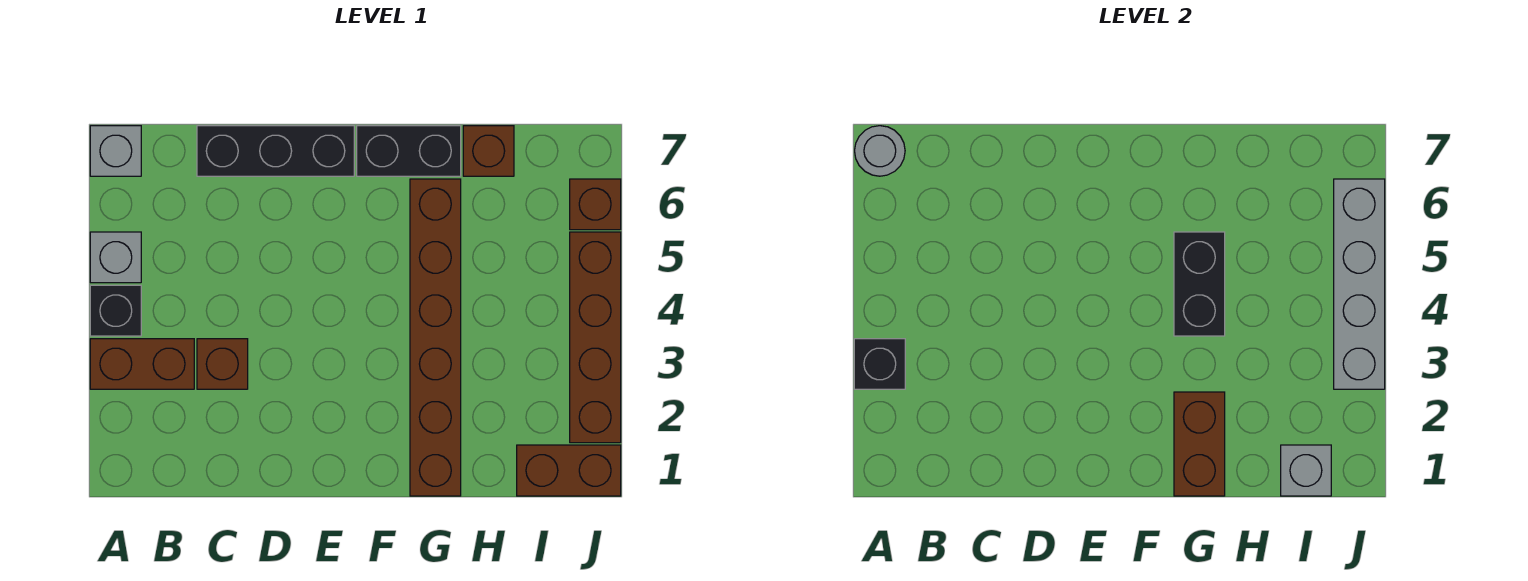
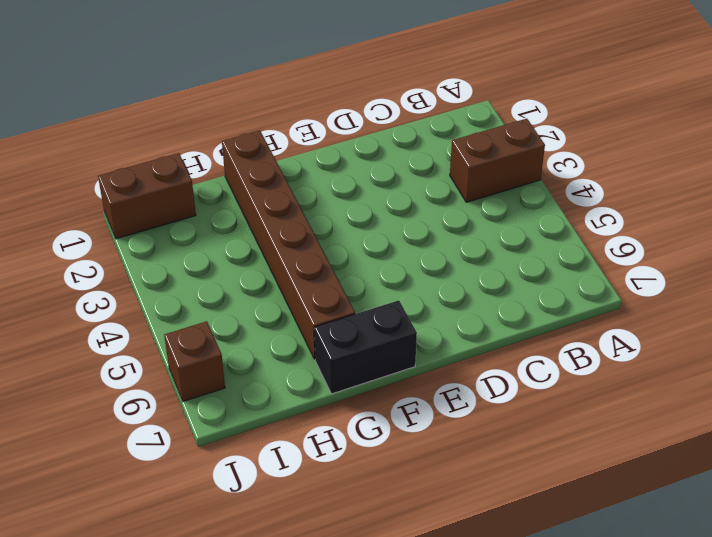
none -> black 1x1 brick [90,285,141,336]
none -> grey 1x1 brick [90,232,141,283]
none -> grey 1x1 brick [90,126,141,176]

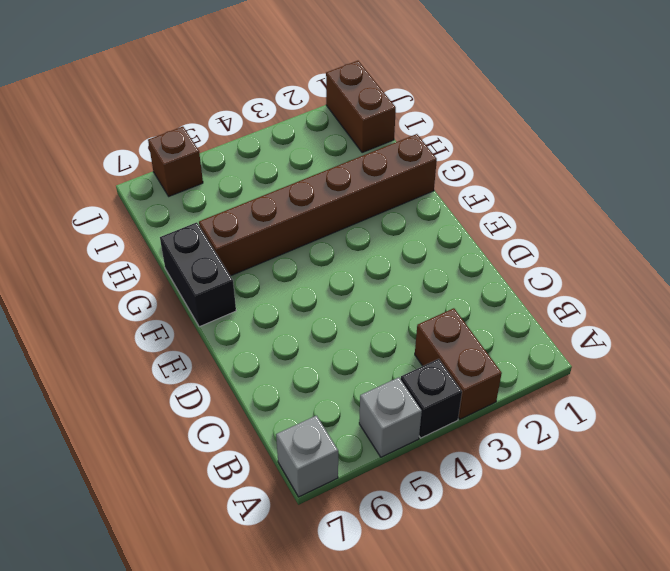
none -> brown 1x1 brick [197,339,248,389]
none -> black 1x3 brick [197,126,354,176]
none -> brown 1x1 brick [463,126,514,176]

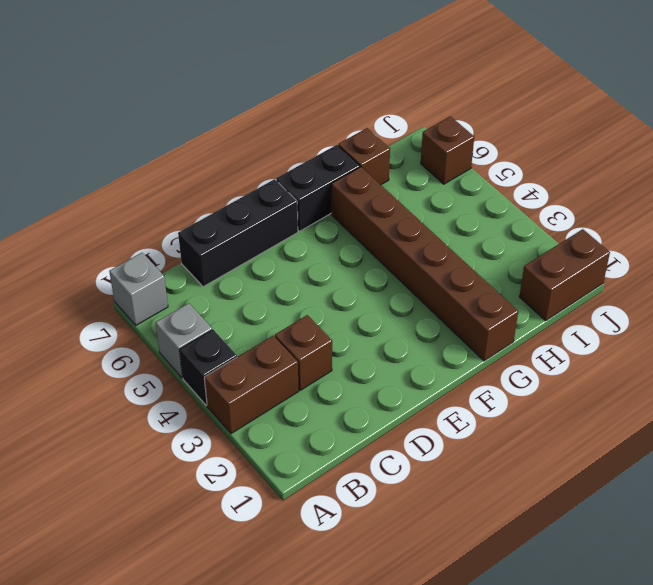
none -> brown 1x4 brick [570,232,621,443]
none -> black 1x1 brick [854,339,905,389]
none -> grey 1x1 round brick [855,126,905,176]

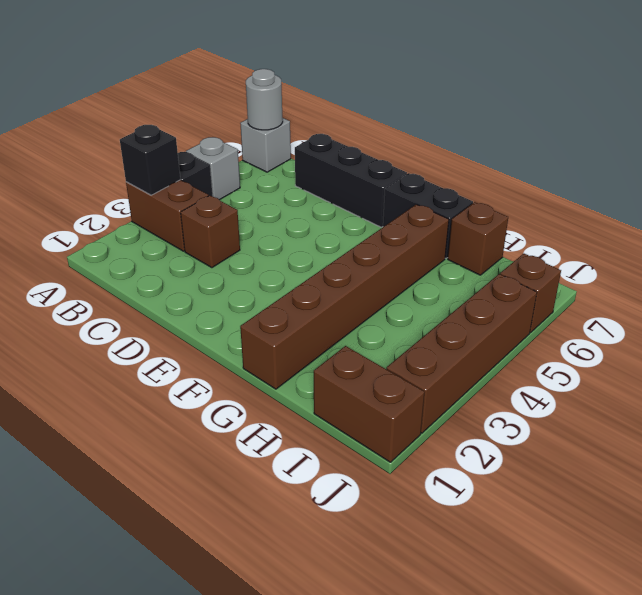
none -> brown 1x2 brick [1174,392,1225,496]
none -> black 1x2 brick [1174,232,1225,336]
none -> grey 1x1 brick [1281,445,1331,496]

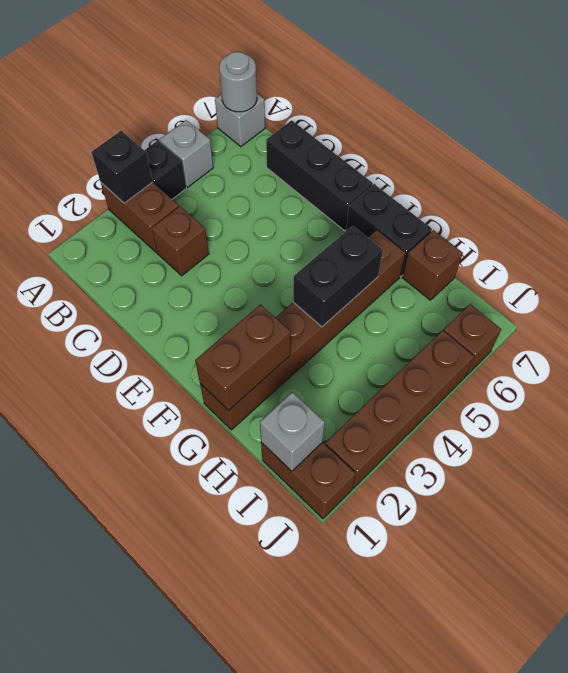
none -> grey 1x4 brick [1334,179,1385,389]

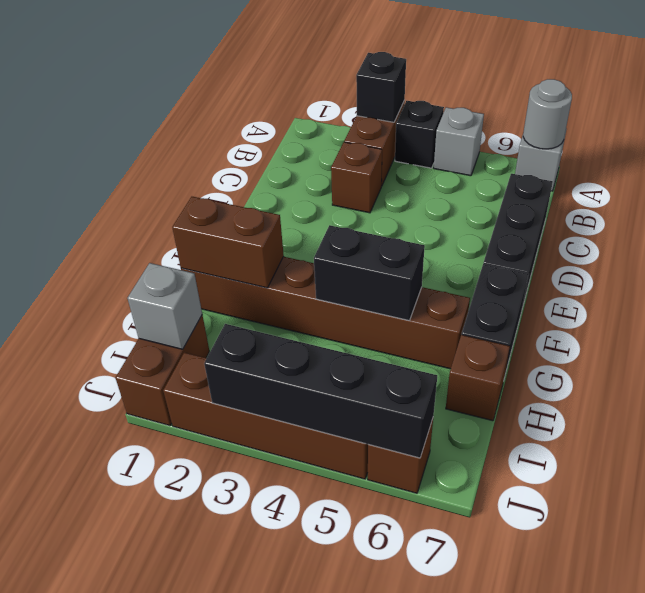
black 1x4 brick [204,324,437,458] -> grey 1x4 brick [1334,179,1385,389]

